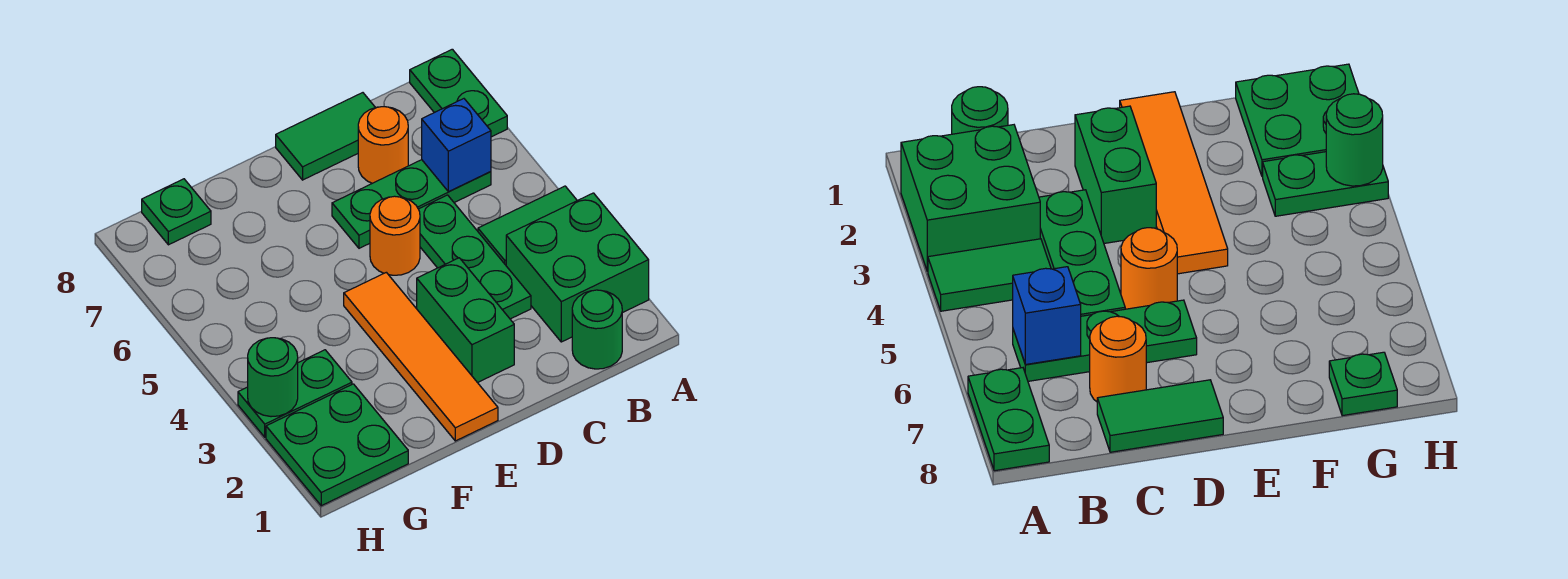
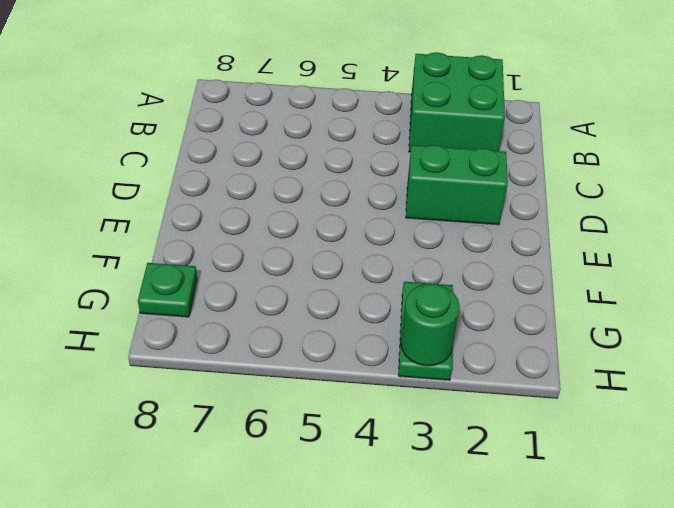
none -> green 1x2 tile [478,186,577,265]
none -> green 1x2 plate [410,49,507,137]
none -> green 1x1 round brick [572,290,622,369]

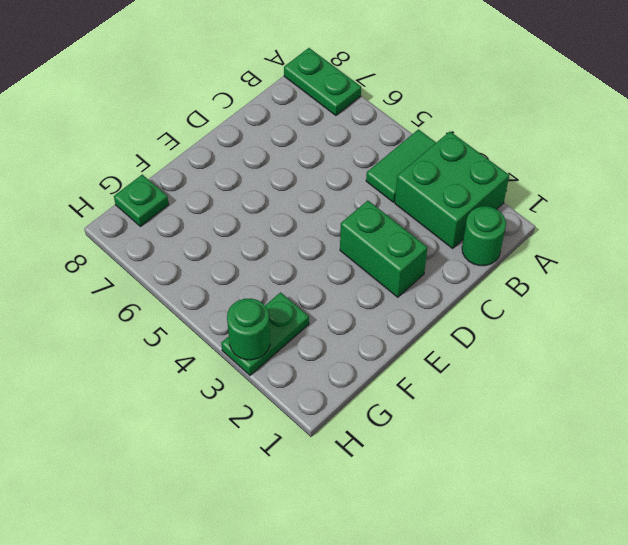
none -> green 1x3 plate [332,160,491,248]
none -> green 1x3 plate [419,195,531,319]
none -> orange 1x1 round brick [358,107,408,183]

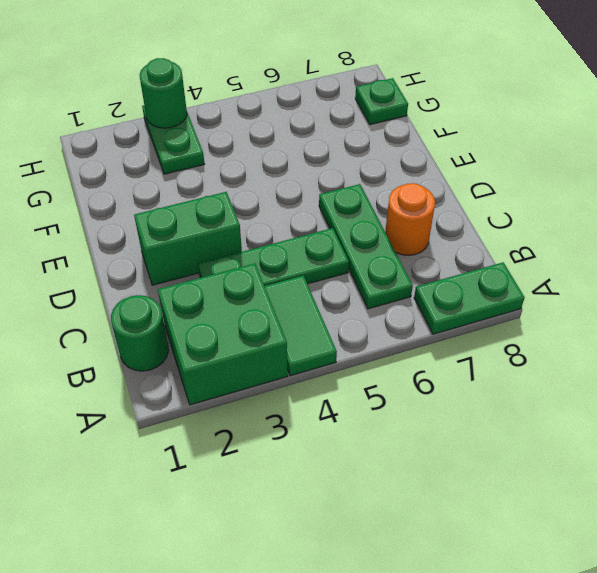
none -> green 1x2 tile [276,93,375,180]
none -> orange 1x1 round brick [370,196,420,275]
none -> orange 1x4 tile [344,272,498,441]

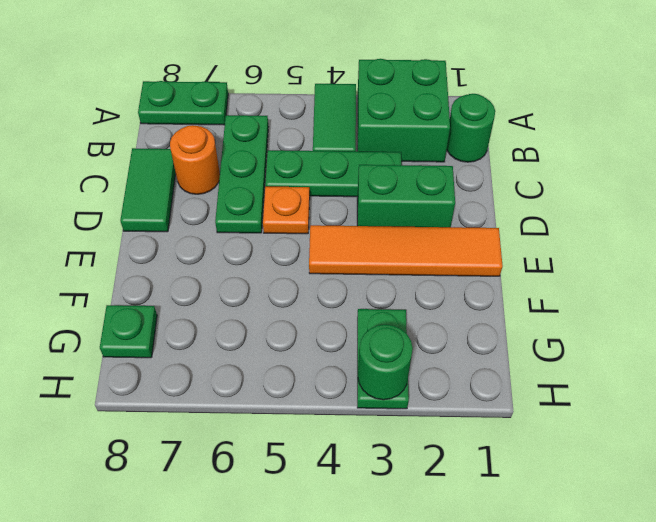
orange 1x1 plate [263,187,310,234] -> orange 1x1 round brick [370,196,420,275]
none -> green 2x2 plate [266,384,408,506]
none -> blue 1x1 brick [422,99,491,192]

